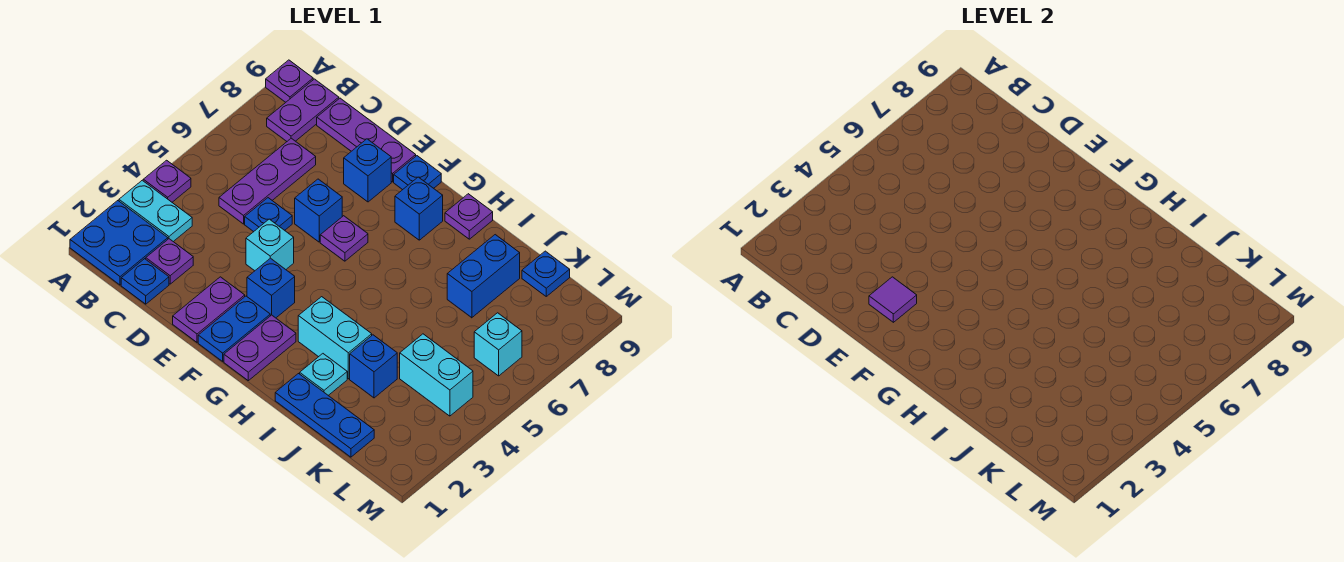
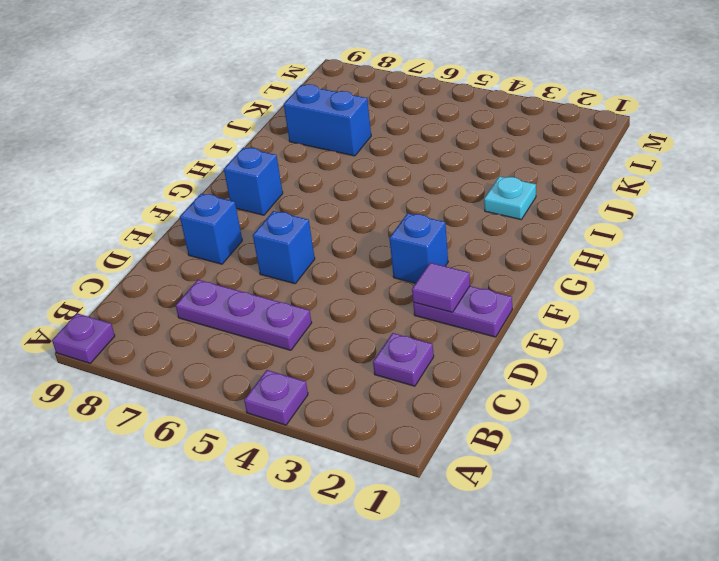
none -> blue 2x2 plate [70,201,168,285]
none -> cyan 1x2 plate [119,180,192,242]
none -> purple 1x2 plate [267,79,339,141]
none -> blue 1x1 plate [121,259,169,304]

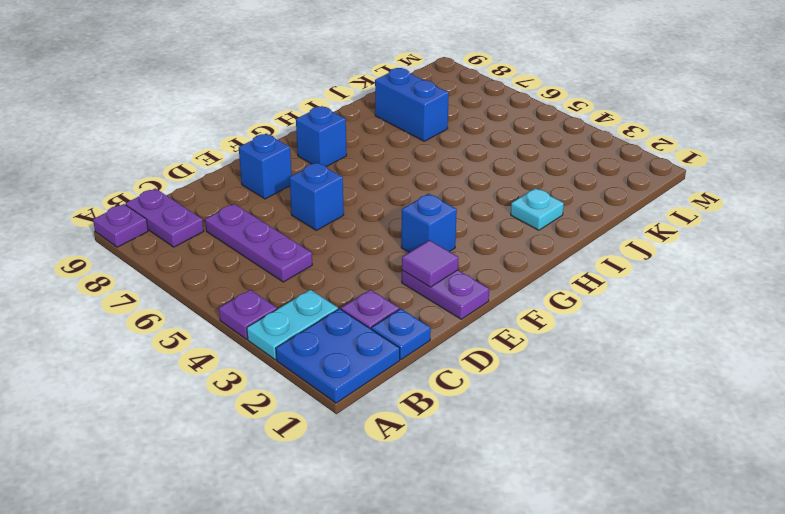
none -> purple 1x3 plate [317,98,416,182]
none -> blue 1x1 plate [245,198,292,232]
none -> cyan 1x1 brick [246,219,294,271]
none -> blue 1x2 plate [198,296,270,361]

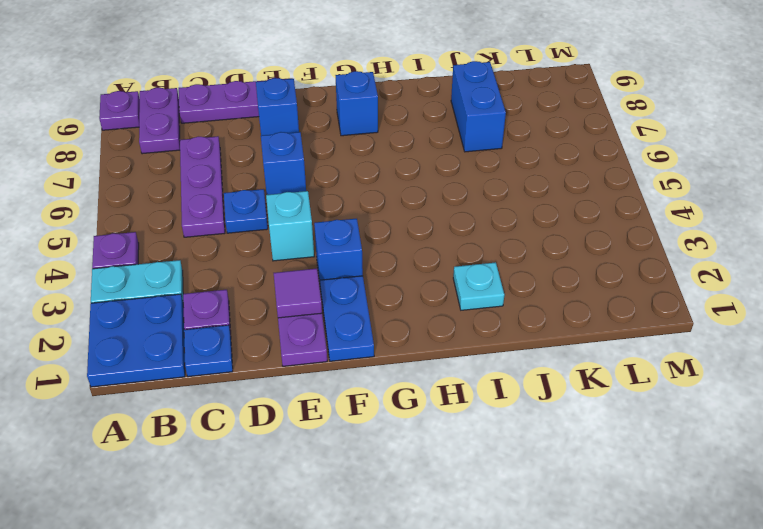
none -> purple 1x1 plate [320,216,368,261]
none -> blue 1x1 plate [394,156,441,190]
none -> purple 1x2 plate [224,315,296,381]
none -> cyan 1x2 brick [298,297,372,379]

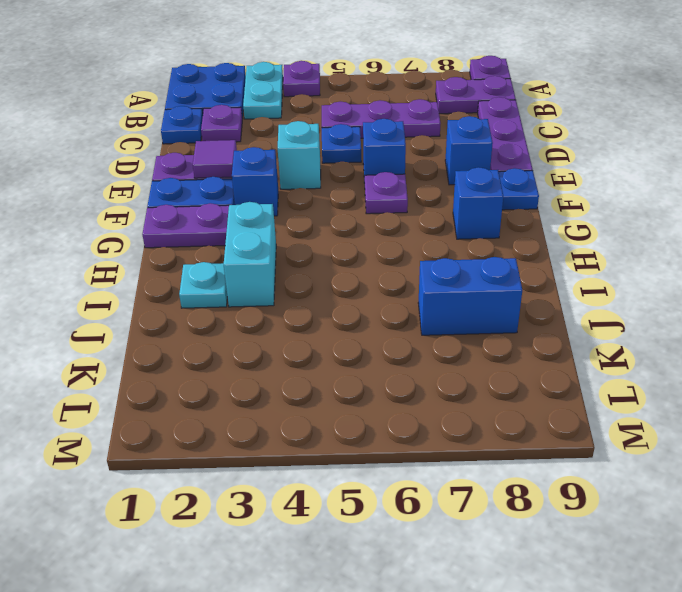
none -> purple 1x1 plate [445,194,493,239]
none -> blue 1x3 plate [275,374,374,457]
none -> blue 1x1 brick [350,335,397,398]
none -> cyan 1x2 brick [400,334,473,416]

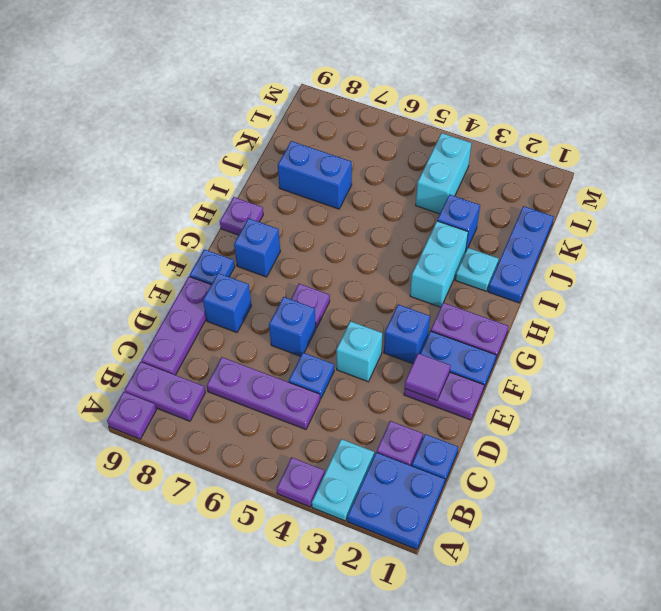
none -> blue 1x1 plate [522,251,570,296]
none -> cyan 1x1 brick [474,313,522,376]

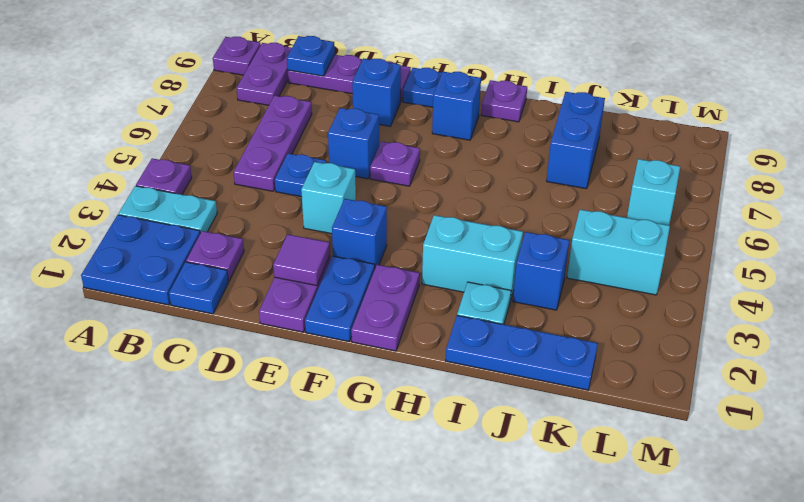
blue 1x1 plate [287,36,335,76] -> blue 1x1 plate moved to [522,251,570,296]

